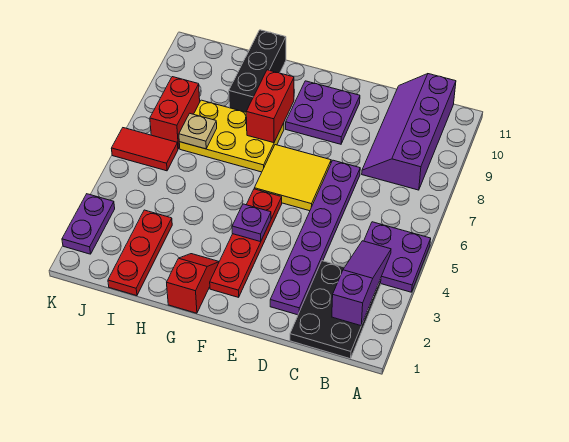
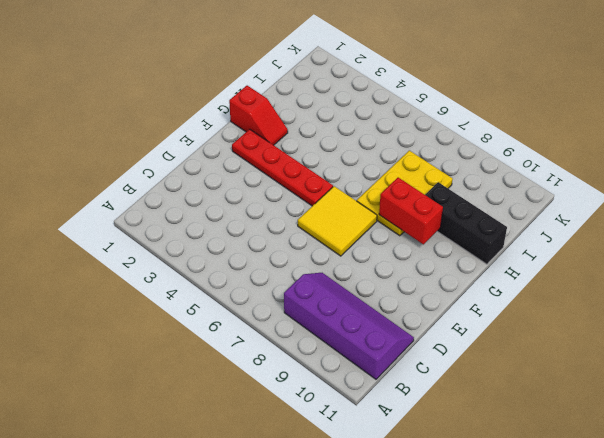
none -> purple 2x2 plate [364,222,431,292]
none -> black 2x3 plate [290,261,381,359]
none -> purple 1x6 plate [270,160,360,315]

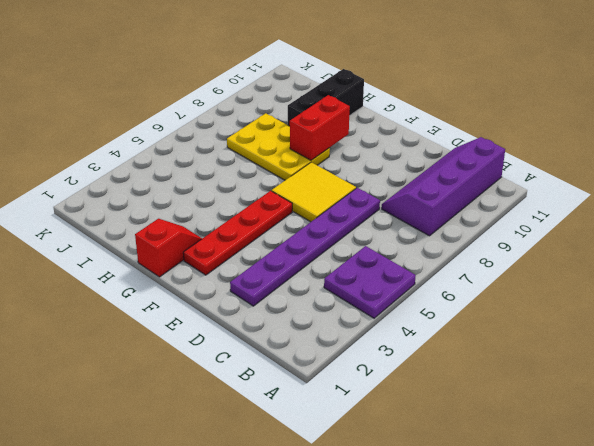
none -> black 2x3 plate [290,261,381,359]
none -> purple 2x2 plate [286,81,360,144]
none -> red 1x3 plate [108,210,172,296]

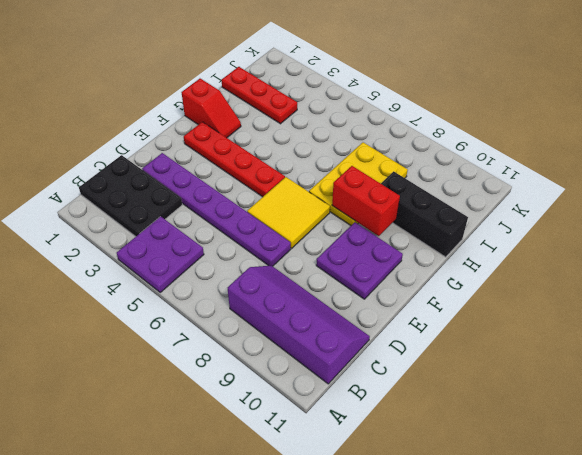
none -> red 1x2 tile [111,128,178,171]
none -> red 1x2 brick [150,77,200,149]
none -> purple 1x2 plate [62,194,115,254]

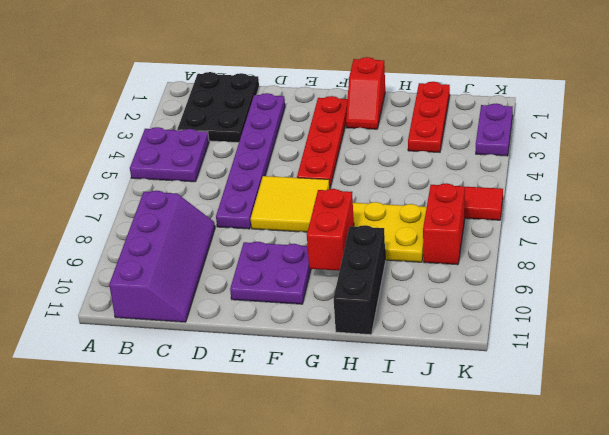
none -> purple 1x3 slope [332,241,391,326]
none -> purple 1x1 plate [232,204,271,242]
none -> tan 1x1 plate [179,114,217,149]

